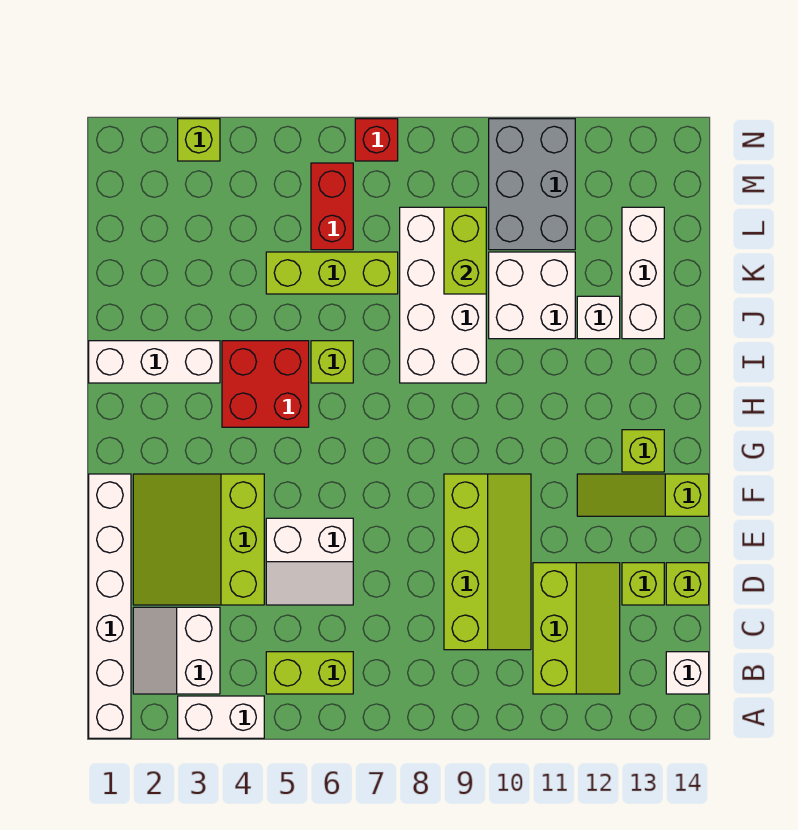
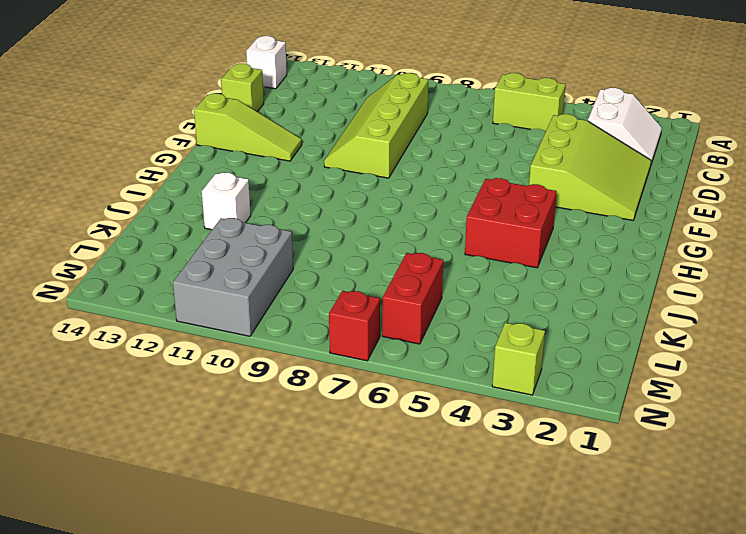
none -> white 1x6 brick [89,474,131,738]
none -> white 1x2 brick [178,696,264,738]
none -> lime 2x3 slope [533,563,620,694]

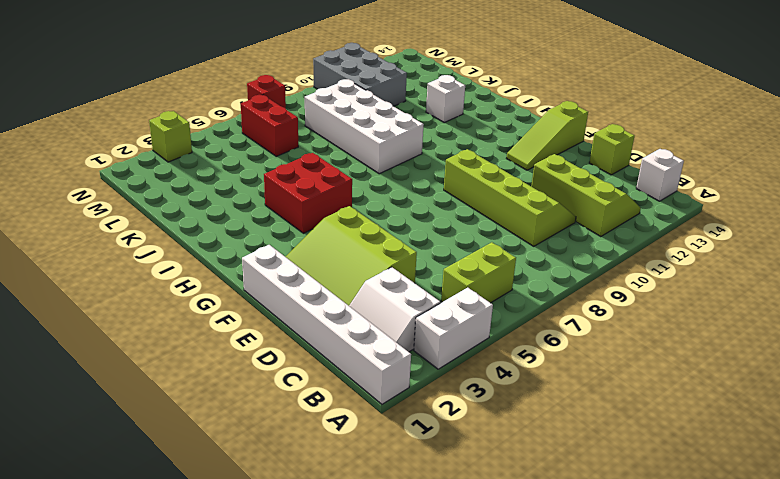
none -> white 2x2 slope [266,518,353,605]
none -> lime 1x1 brick [622,563,664,605]
none -> lime 1x1 brick [622,430,664,472]

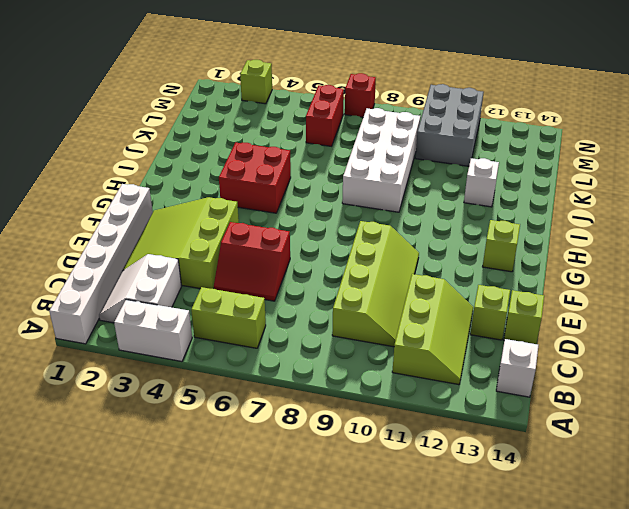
red 2x2 slope [214,222,290,301] -> white 2x2 slope [266,518,353,605]
none -> lime 1x3 slope [577,474,709,516]
none -> white 1x3 brick [89,341,220,383]
none -> lime 1x1 brick [311,341,353,383]

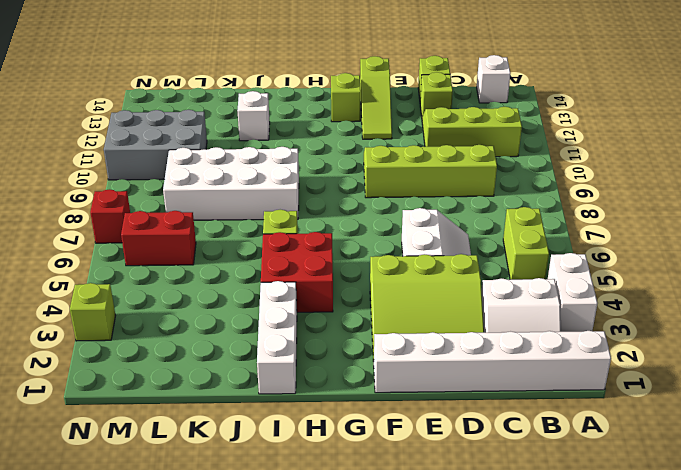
none -> white 2x2 brick [489,252,575,339]
none -> white 1x3 brick [622,207,664,339]
none -> lime 1x3 brick [266,252,398,294]

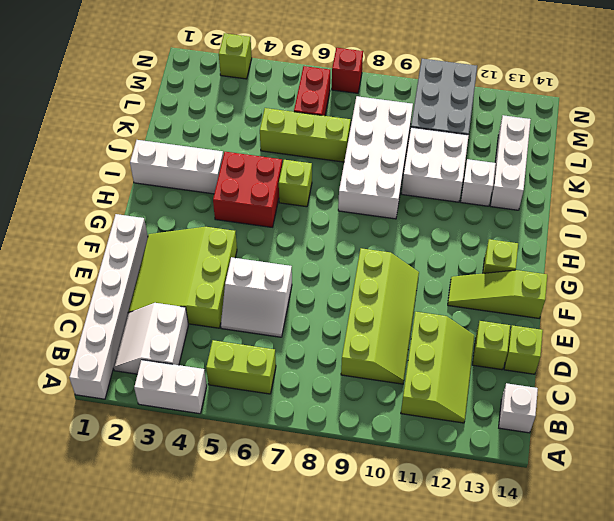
none -> lime 1x2 brick [444,207,486,294]

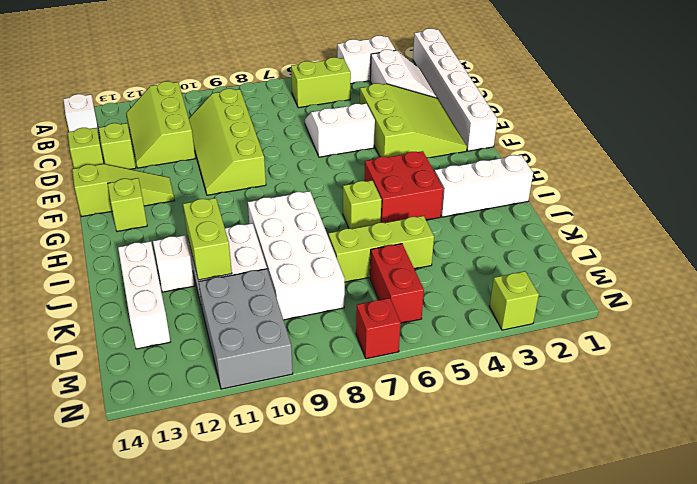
lime 1x2 brick [183,198,232,280] -> lime 1x2 brick moved to [444,207,486,294]

